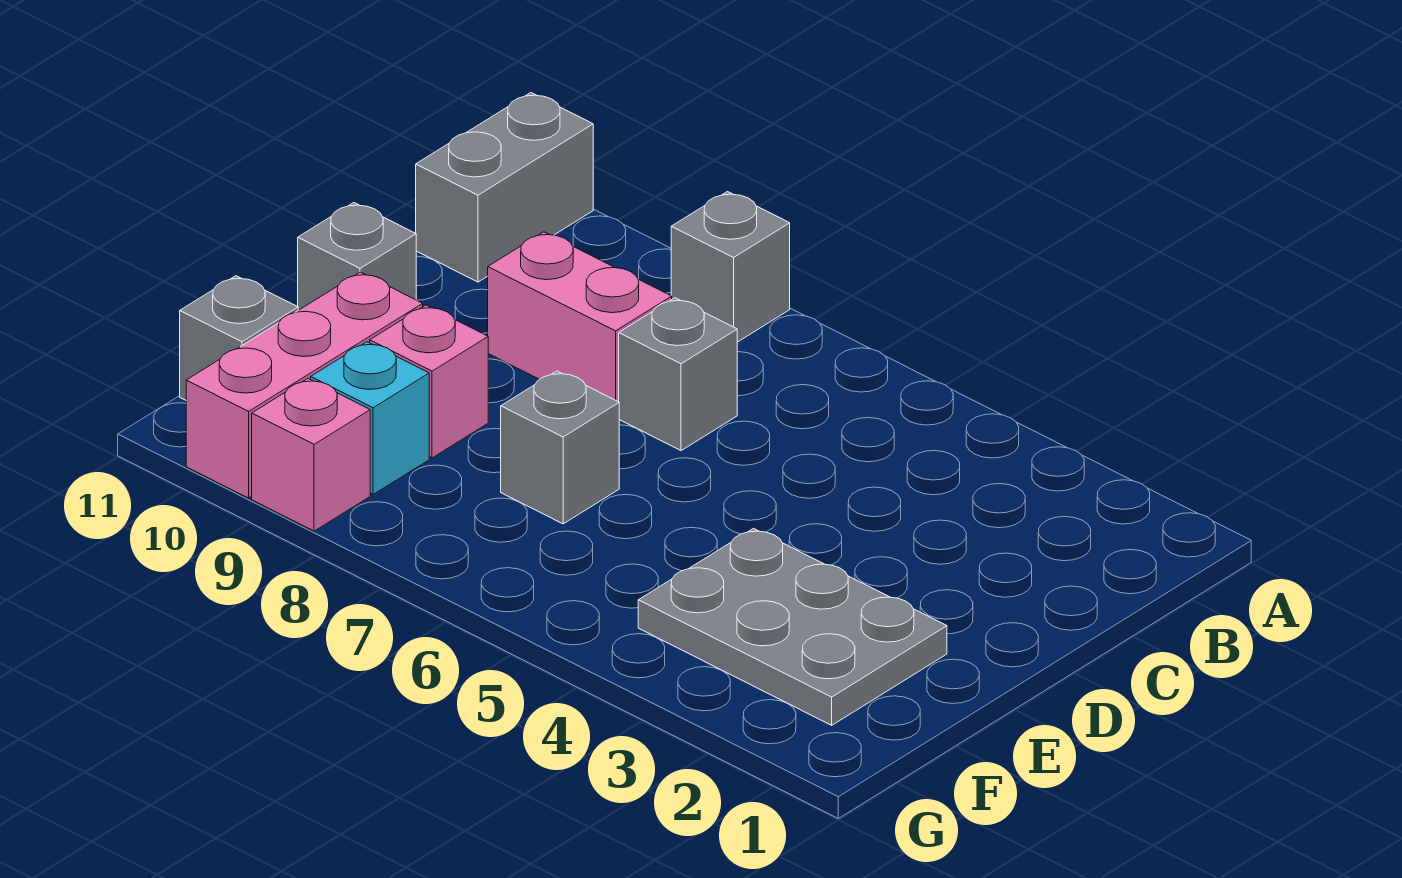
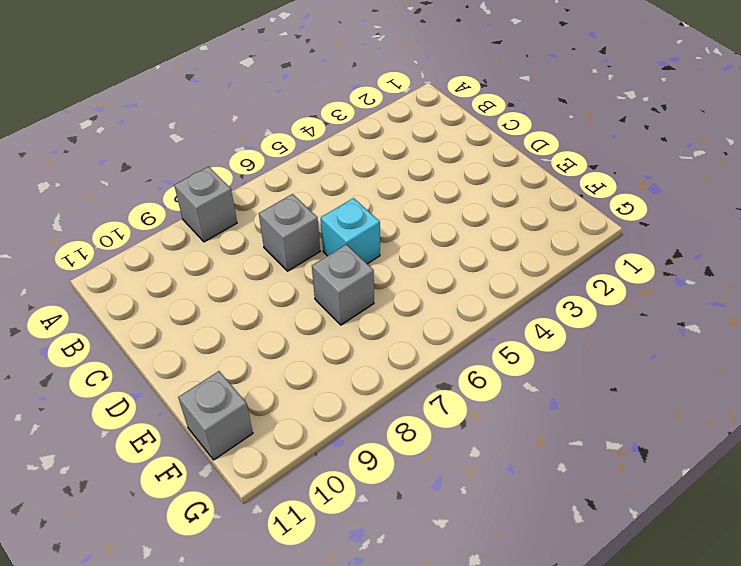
cyan 1x1 brick [321,198,380,264] -> cyan 1x1 brick moved to [311,342,429,494]
none -> grey 1x2 brick [416,93,593,282]
none -> pink 1x2 brick [488,232,672,402]
none -> grey 1x1 brick [298,203,416,310]

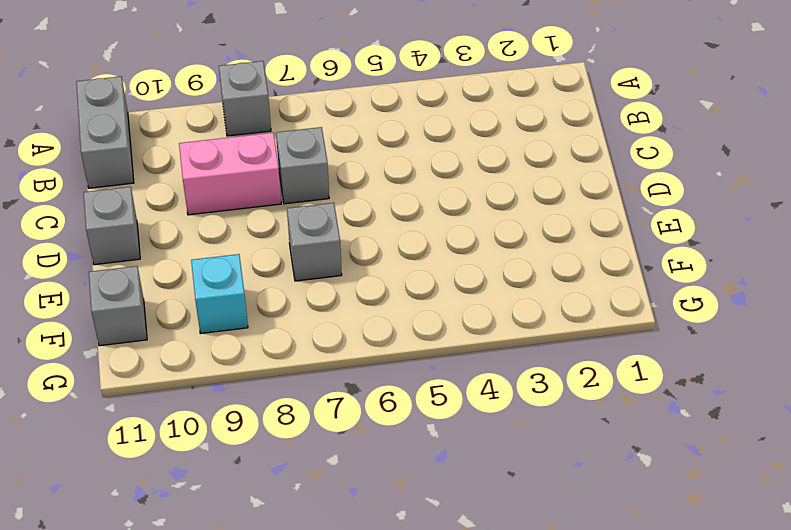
none -> grey 2x3 plate [638,529,947,725]
none -> pink 1x1 brick [370,305,488,458]
none -> pink 1x3 brick [186,272,423,498]

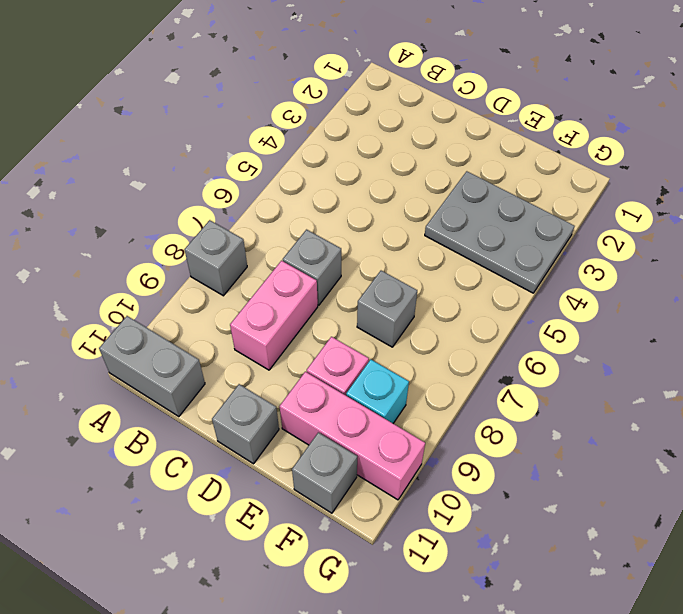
grey 2x3 plate [425,171,574,293] -> grey 2x3 plate turned to [638,529,947,725]
none -> pink 1x1 brick [252,378,370,531]

